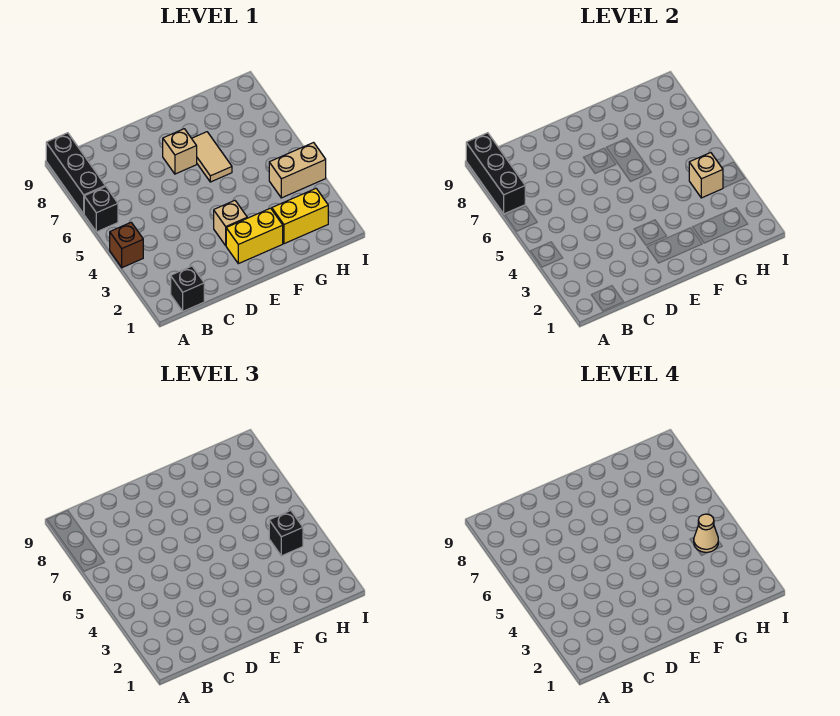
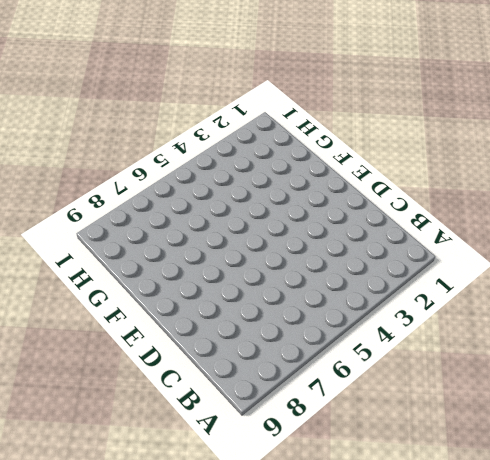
none -> brown 1x1 brick [110,223,143,268]
none -> black 1x1 brick [84,186,118,232]
none -> black 1x3 brick [46,133,105,214]

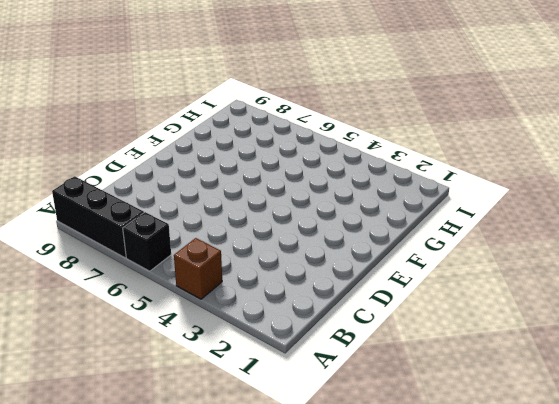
none -> black 1x1 brick [171,266,204,311]
none -> yellow 1x2 brick [226,208,283,264]
none -> tan 1x1 brick [214,201,247,245]

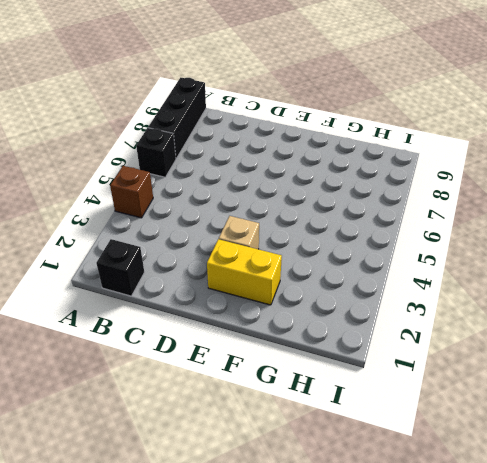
none -> tan 1x1 brick [163,129,197,174]
none -> tan 1x2 tile [192,132,232,182]
none -> yellow 1x2 brick [272,189,328,244]

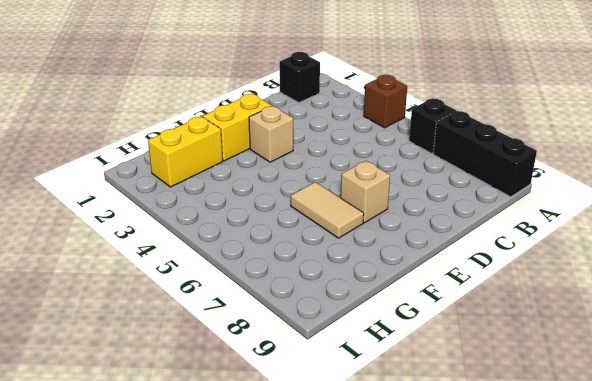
none -> tan 1x2 brick [269,143,326,198]
none -> black 1x3 brick [466,133,525,214]
none -> tan 1x1 brick [689,153,723,198]

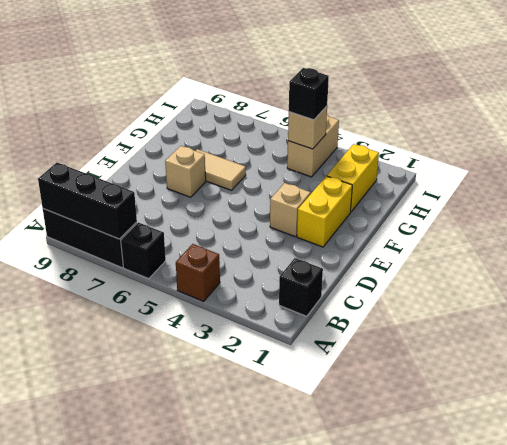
none -> tan 1x1 cone [694,514,718,552]

